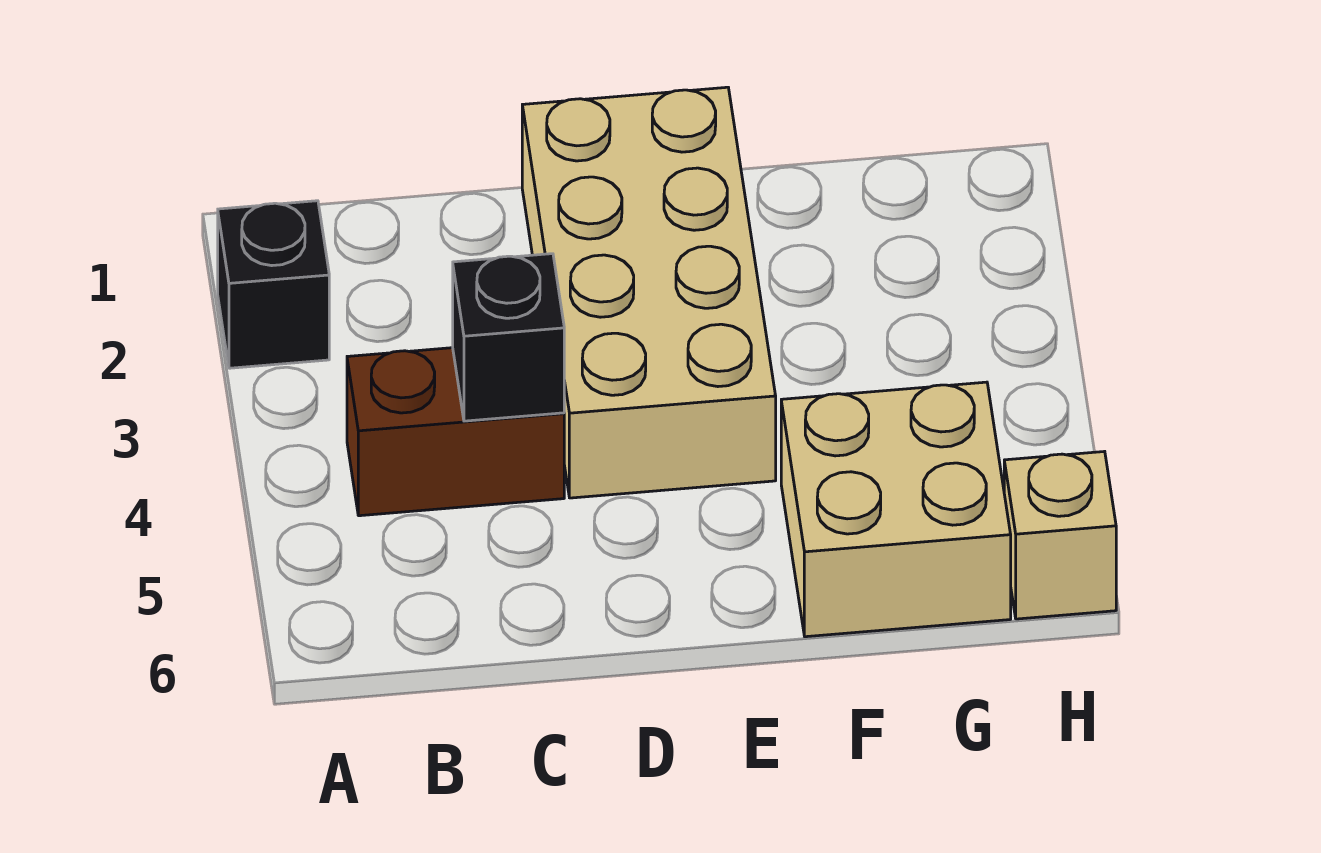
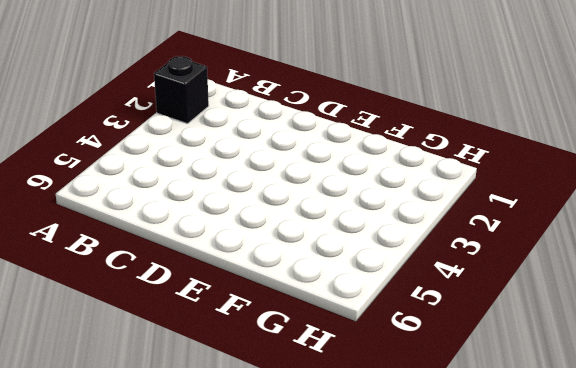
none -> brown 1x2 brick [347,348,564,516]
none -> tan 2x4 brick [522,87,776,498]

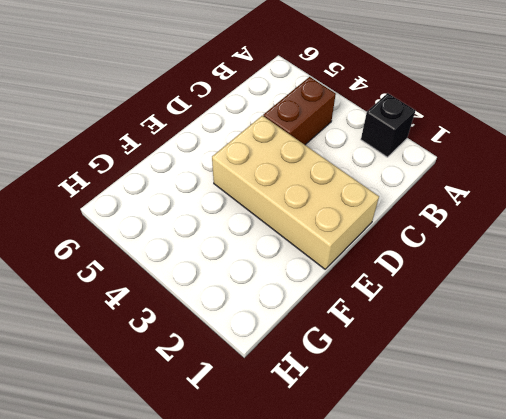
none -> tan 2x2 brick [781,382,1011,637]
none -> tan 1x1 brick [1004,451,1116,619]

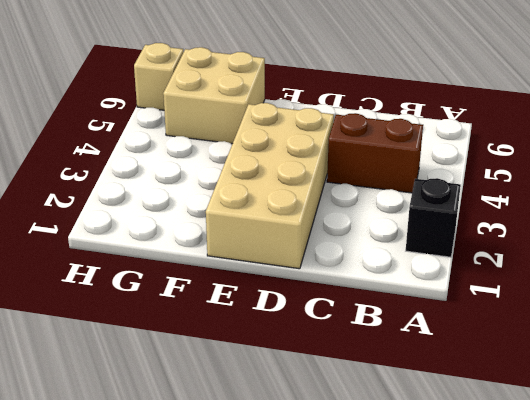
none -> black 1x1 brick [453,254,564,421]

